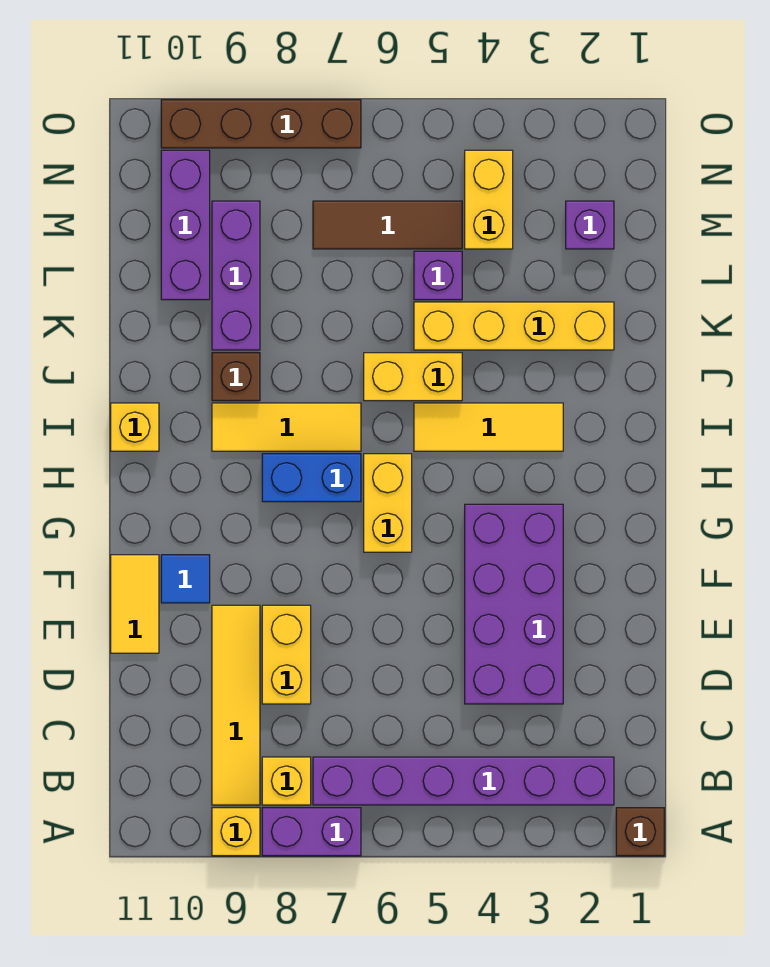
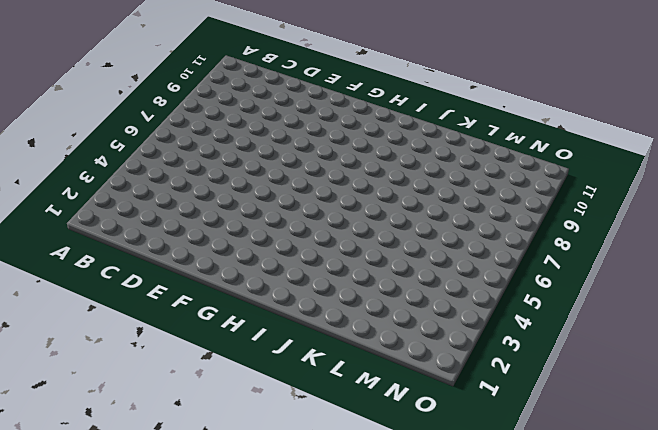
none -> brown 1x1 brick [616,808,664,856]
none -> purple 1x2 brick [262,808,361,856]
none -> yellow 1x1 brick [212,808,260,856]

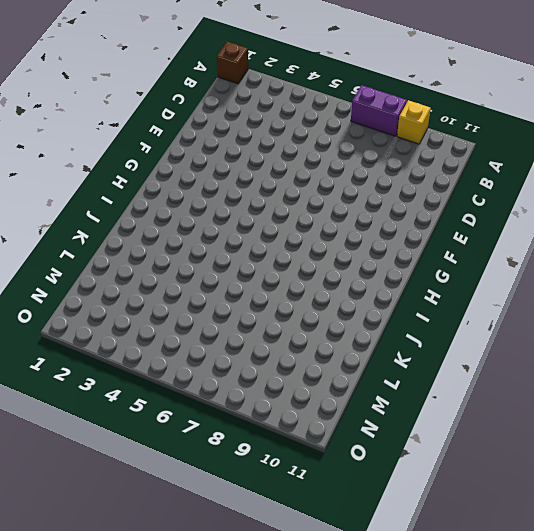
none -> purple 1x6 brick [313,757,614,805]
none -> yellow 1x1 brick [262,757,311,805]
none -> yellow 1x4 tile [212,605,260,805]

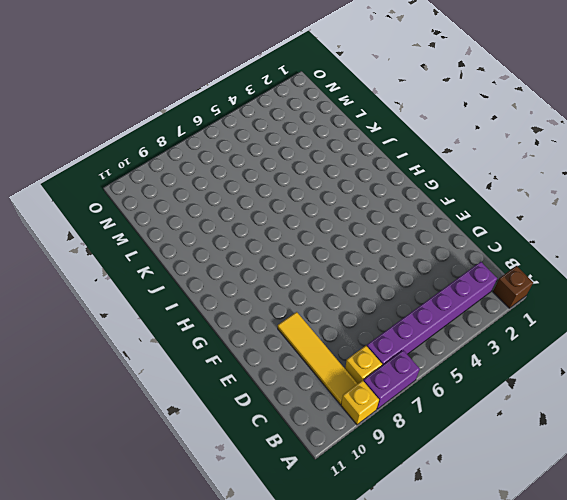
none -> purple 2x4 brick [465,504,563,704]
none -> yellow 1x2 brick [262,605,311,704]
none -> yellow 1x2 tile [111,555,159,653]

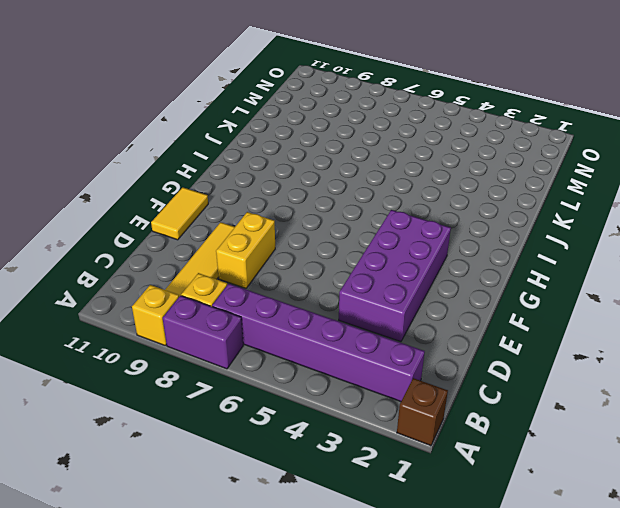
none -> blue 1x1 tile [161,555,210,603]
none -> yellow 1x2 brick [364,454,412,552]
none -> blue 1x2 brick [262,454,361,502]

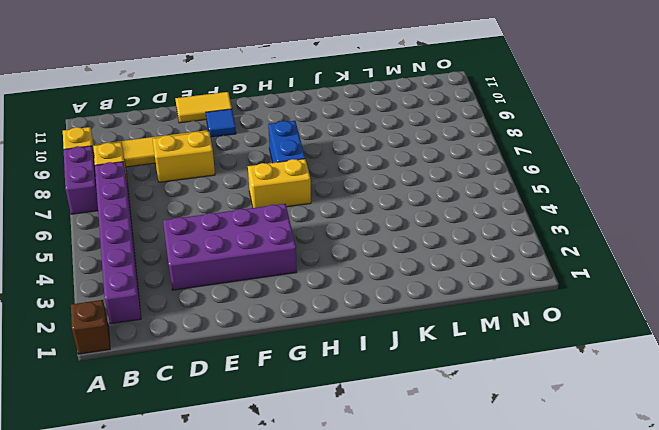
none -> yellow 1x3 tile [414,403,563,451]
none -> yellow 1x3 tile [212,403,361,451]
none -> yellow 1x1 brick [111,403,159,451]

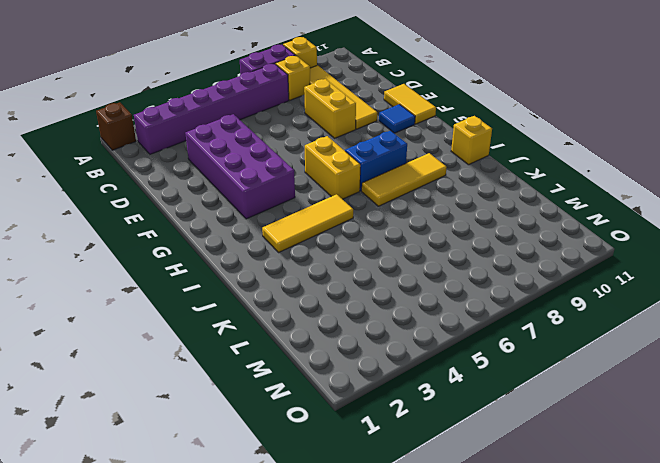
none -> yellow 1x2 brick [364,353,462,401]
none -> brown 1x1 brick [212,353,260,401]
none -> yellow 1x4 brick [414,302,614,350]

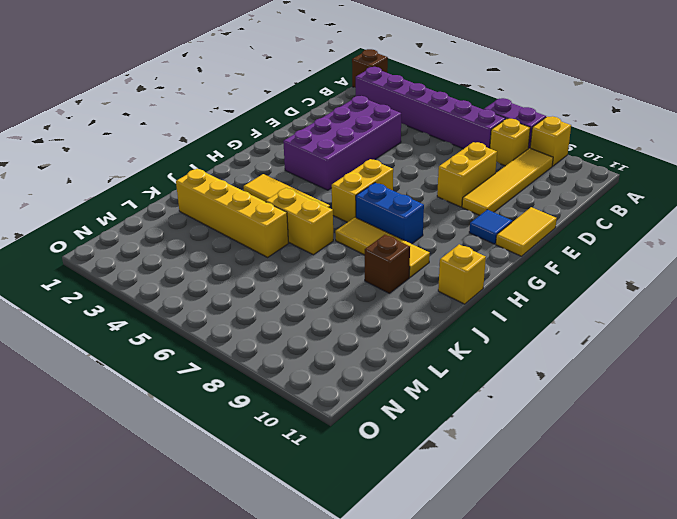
none -> purple 1x3 brick [212,201,260,350]
none -> purple 1x1 brick [414,251,462,300]
none -> purple 1x3 brick [161,150,210,300]

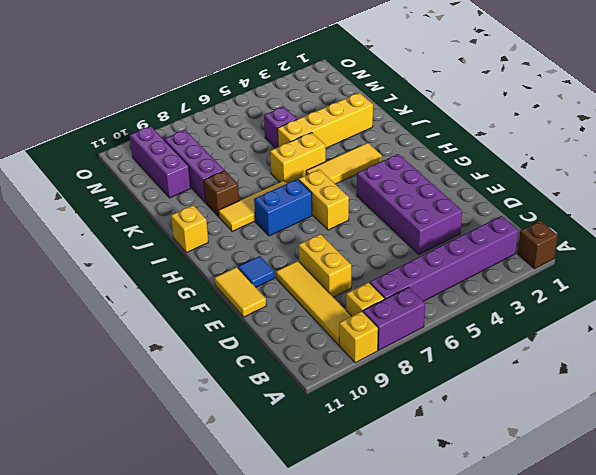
none -> purple 1x1 brick [566,201,614,249]
none -> yellow 1x2 brick [465,150,513,249]
none -> brown 1x3 tile [313,201,462,249]

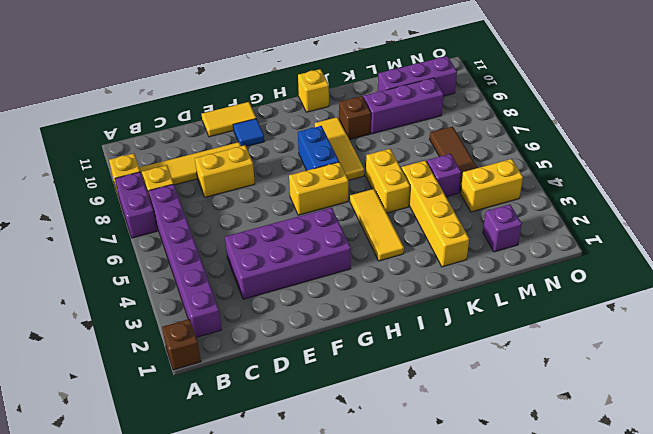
none -> brown 1x4 brick [161,100,361,148]

